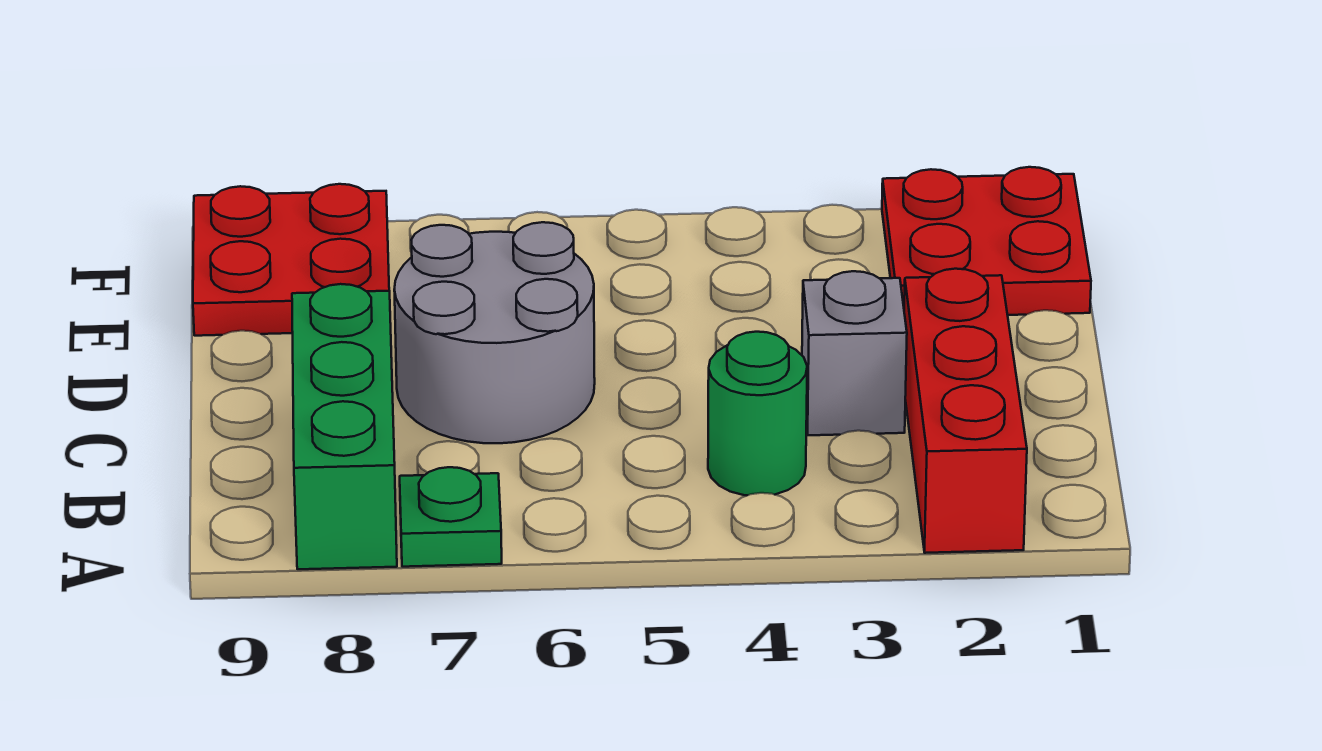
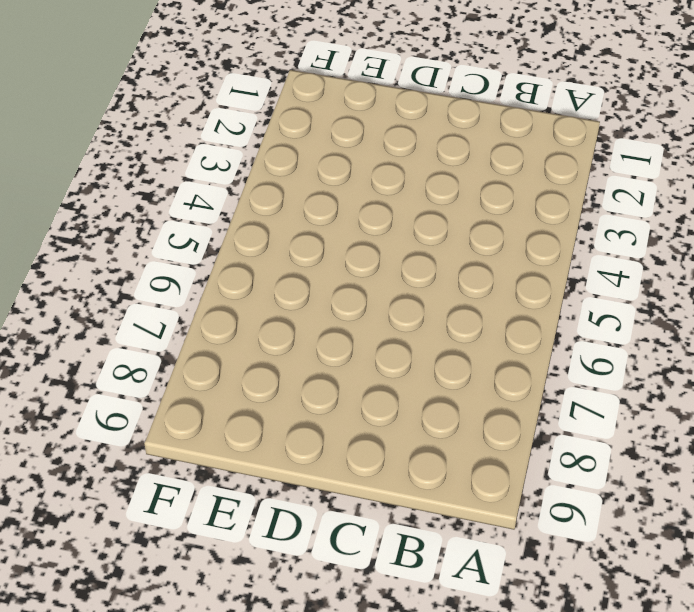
none -> red 1x3 brick [904,269,1027,553]
none -> green 1x1 plate [400,467,502,567]

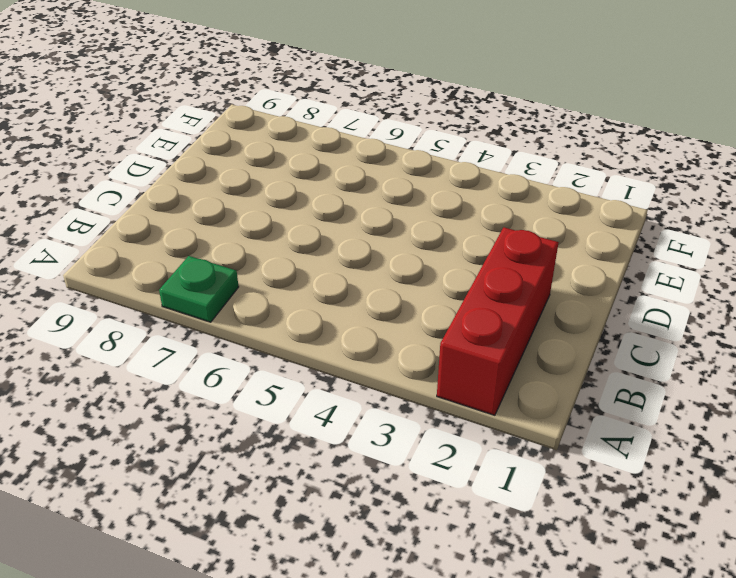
none -> green 1x3 brick [292,284,397,569]
none -> green 1x1 round brick [708,332,807,495]

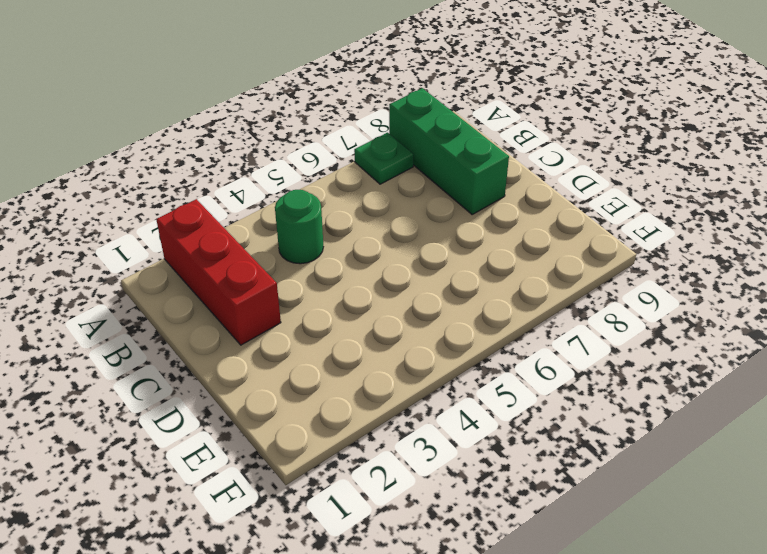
none -> grey 1x1 brick [802,271,907,435]
none -> grey 2x2 round brick [394,222,595,443]

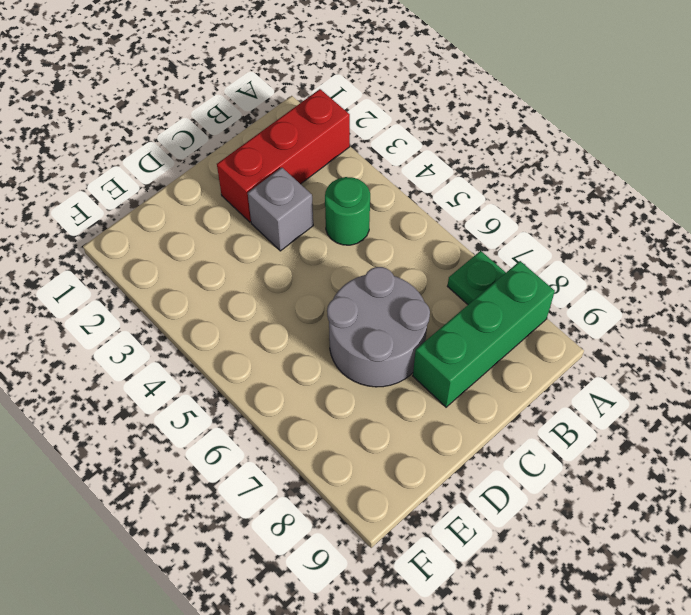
none -> red 2x2 plate [882,167,1091,315]
none -> red 2x2 plate [193,184,389,336]

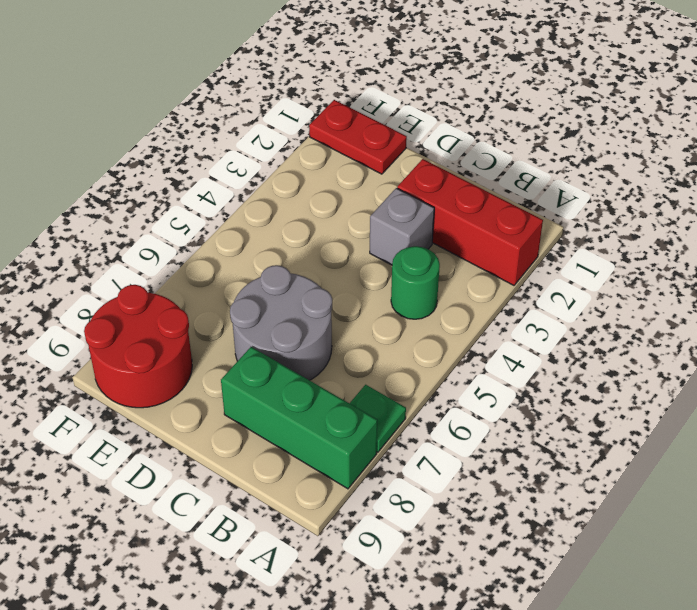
red 1x2 plate [309,100,407,174] -> red 2x2 plate [882,167,1091,315]
red 2x2 round brick [84,285,192,408] -> red 2x2 plate [193,184,389,336]

